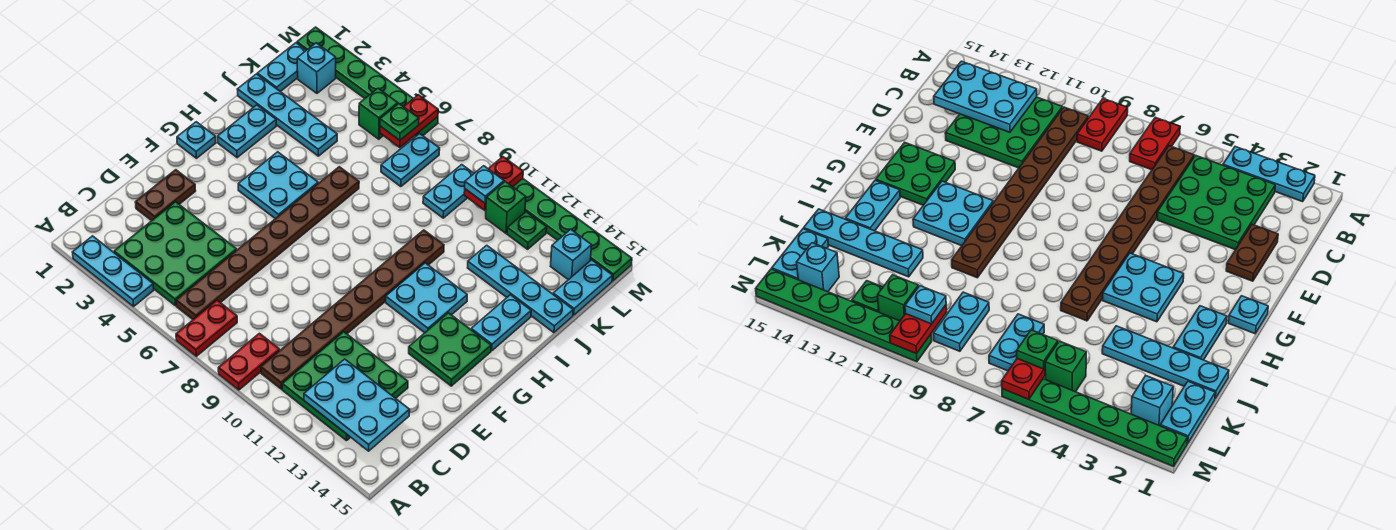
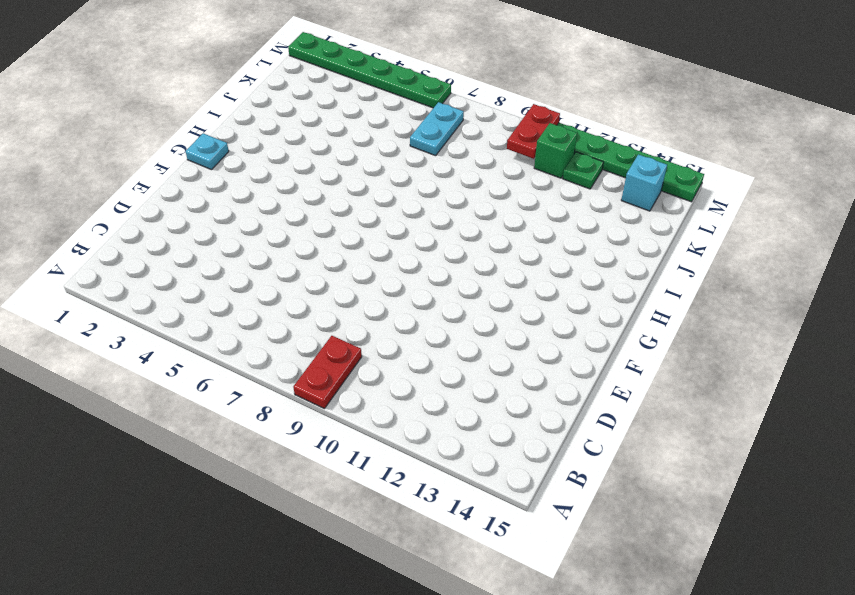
none -> cyan 1x3 plate [72,236,154,306]
none -> red 1x2 plate [176,300,237,356]
none -> green 3x3 plate [114,202,237,306]
none -> brown 1x8 plate [176,167,359,319]

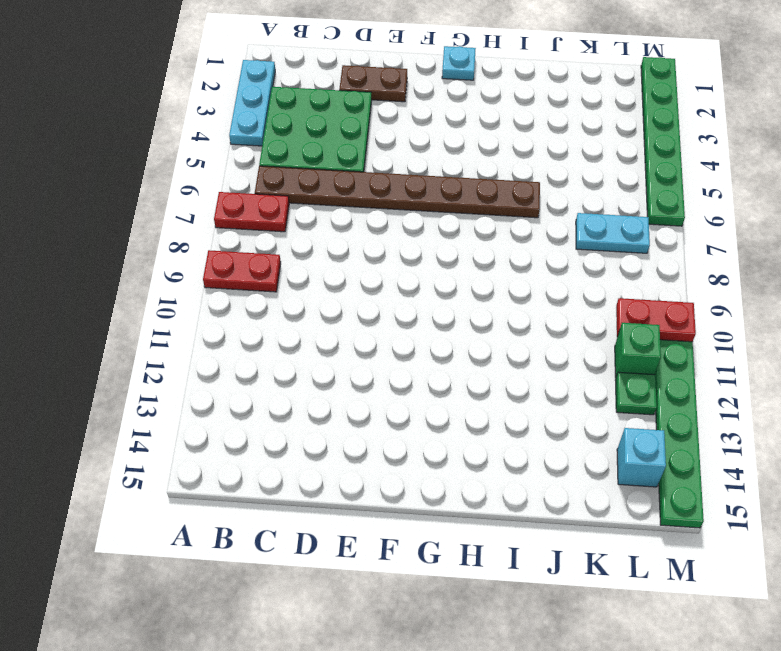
none -> brown 1x8 plate [261,230,444,389]
none -> green 3x3 plate [282,332,408,441]
none -> green 2x2 plate [409,313,491,386]
none -> cyan 2x2 plate [238,152,318,219]

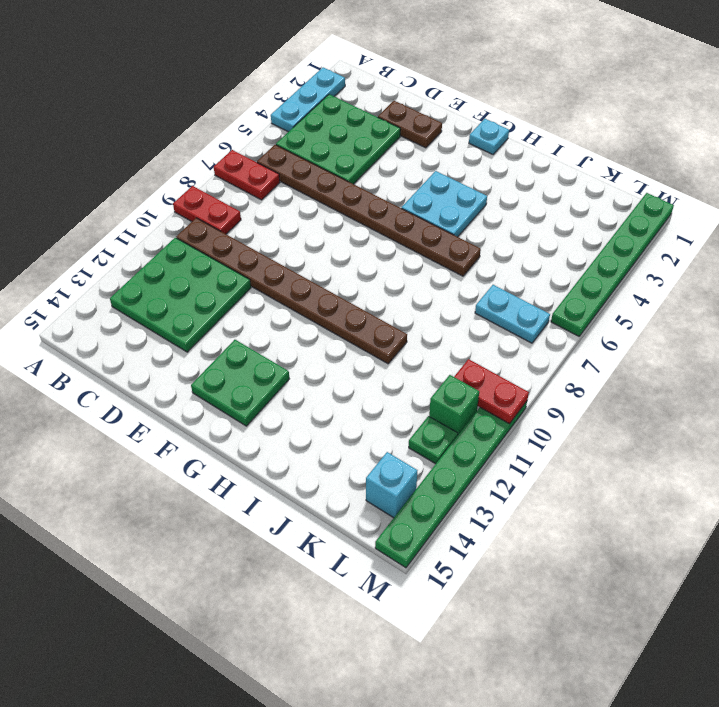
none -> cyan 2x2 plate [386,263,467,333]
none -> cyan 1x2 plate [218,105,276,158]
none -> cyan 1x2 plate [471,295,531,351]
none -> cyan 1x4 plate [237,74,337,156]

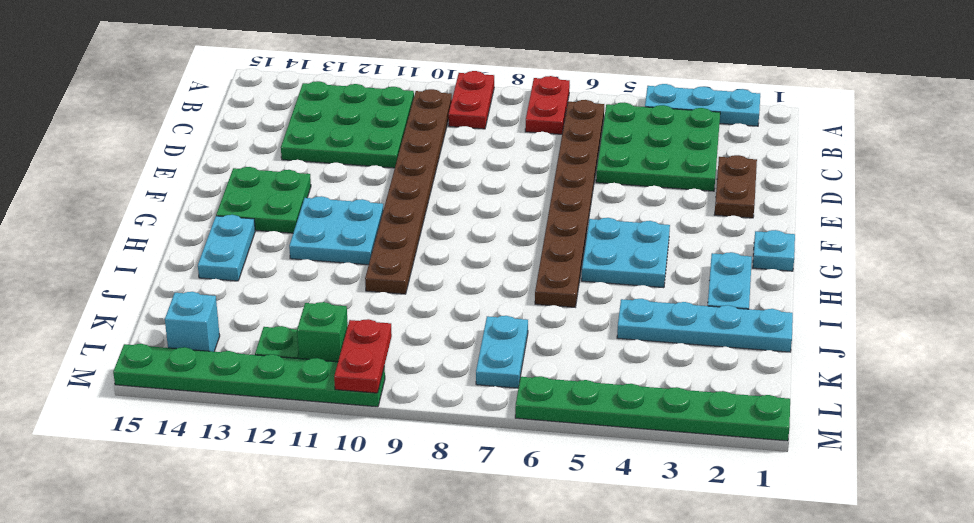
none -> cyan 1x4 plate [468,245,573,333]
none -> cyan 1x2 plate [257,43,306,92]
none -> cyan 1x2 plate [423,165,474,218]
none -> cyan 1x2 plate [553,260,613,315]

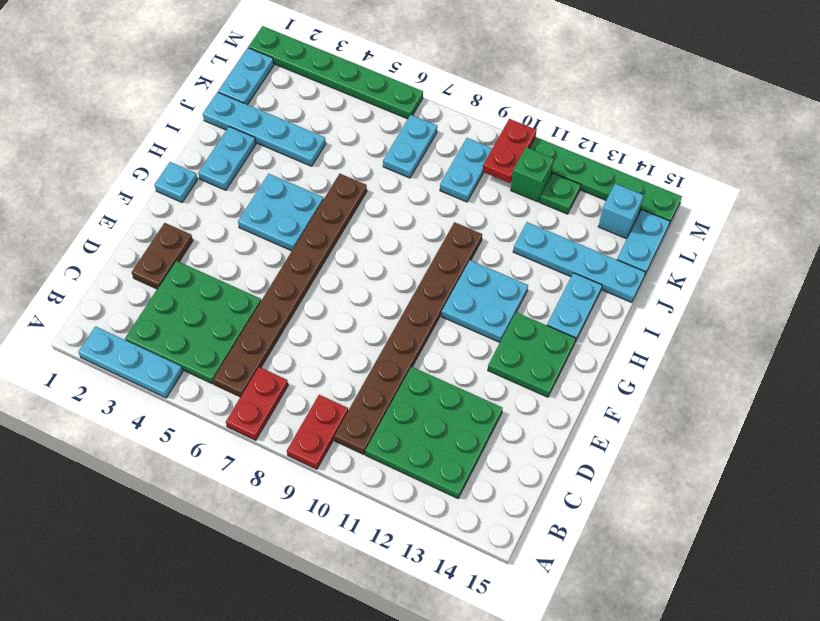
none -> cyan 1x1 brick [297,43,336,93]
none -> green 1x1 brick [359,88,398,139]
none -> cyan 2x3 plate [304,359,410,451]
none -> red 1x2 plate [380,95,438,148]

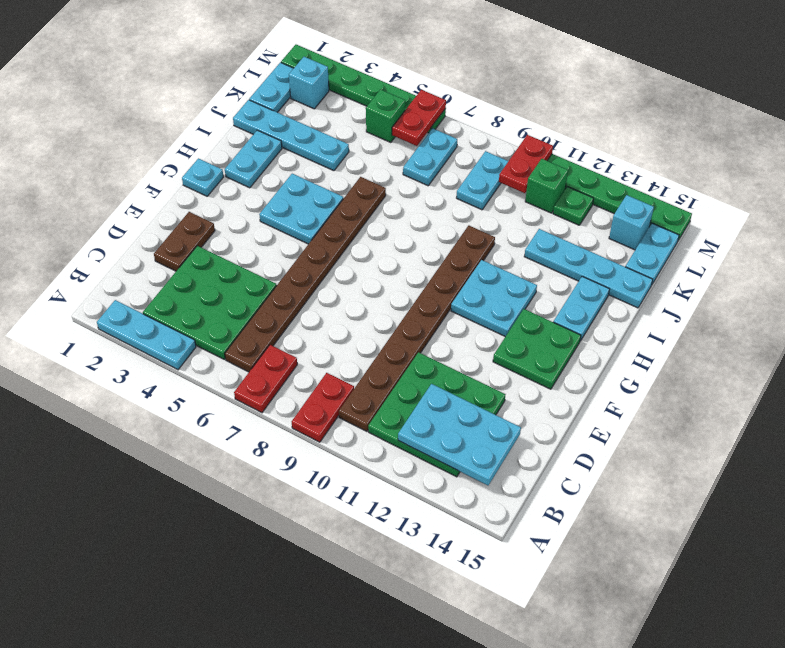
none -> green 1x1 plate [380,104,419,140]
none -> cyan 1x1 plate [465,166,504,203]

